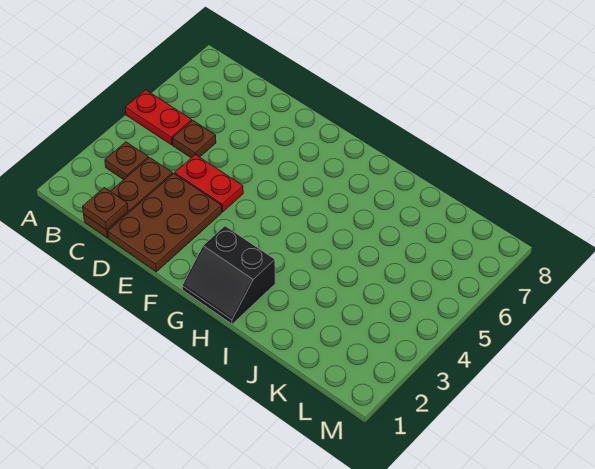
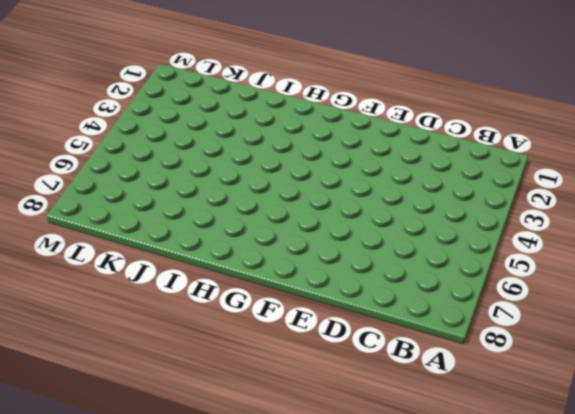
none -> red 1x2 plate [125,90,192,145]
none -> brown 1x1 plate [105,142,149,180]

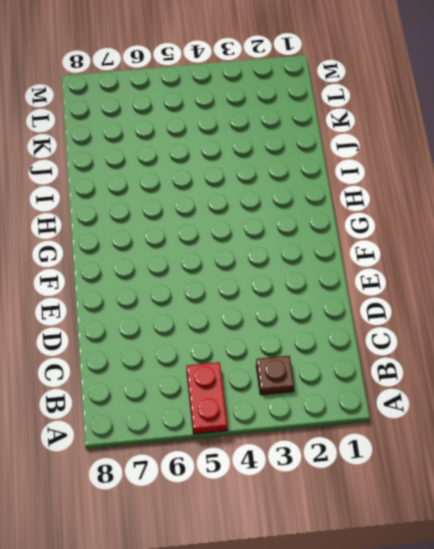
none -> brown 1x3 plate [84,158,173,238]
none -> brown 1x1 plate [172,120,216,158]

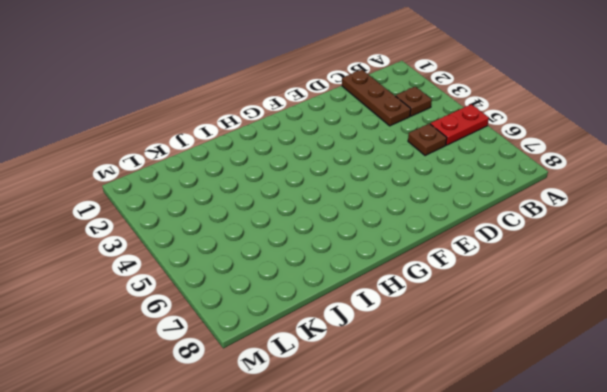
none -> brown 2x3 plate [108,174,222,272]
none -> red 1x2 plate [175,155,243,212]

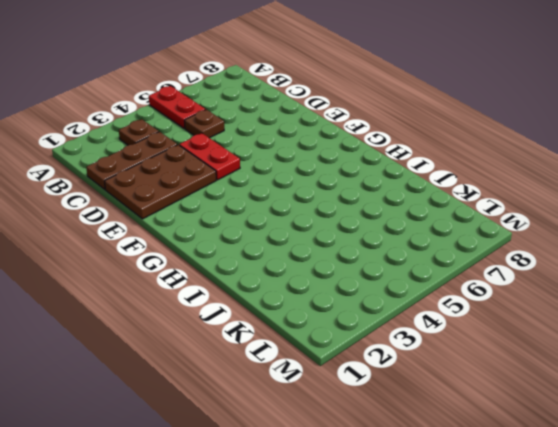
none -> black 2x2 slope [182,226,275,324]
none -> brown 1x1 plate [83,188,128,230]

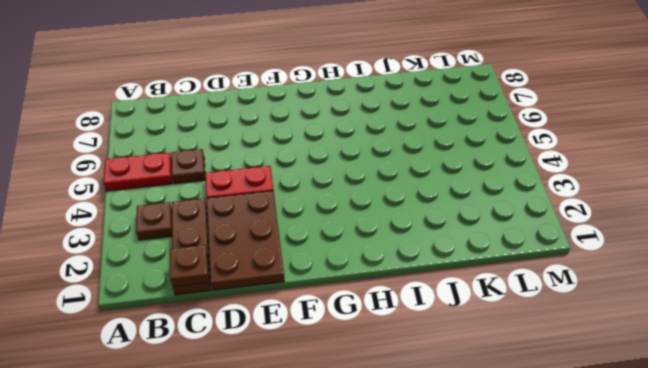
none -> black 2x2 slope [182,226,275,324]

